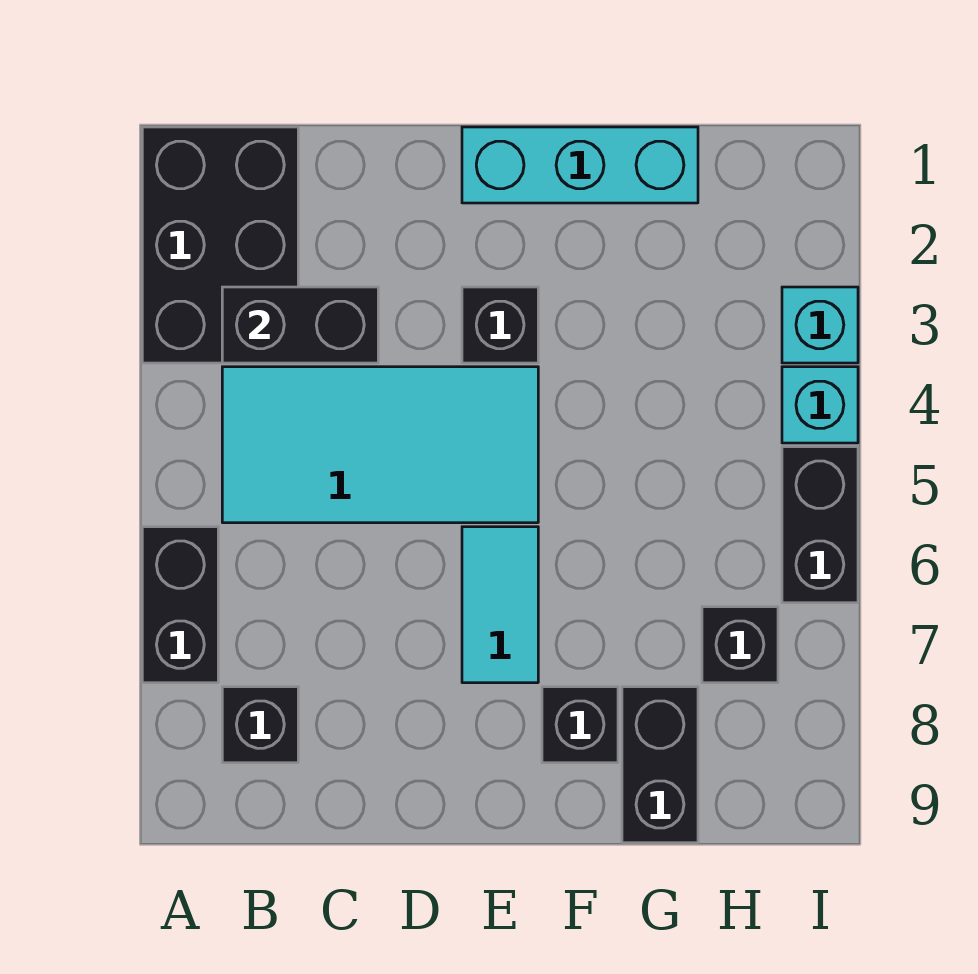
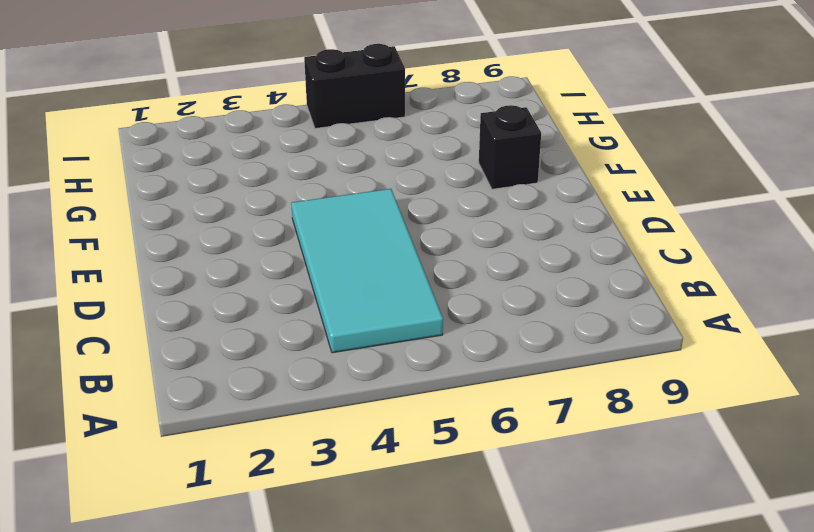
none -> black 2x3 brick [142,127,298,363]
none -> black 1x2 brick [142,527,218,683]
none -> black 1x1 brick [222,687,298,763]

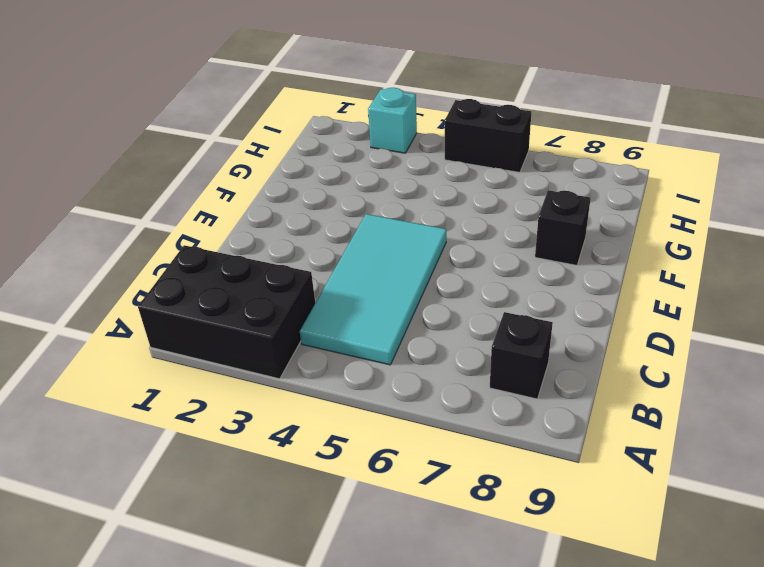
none -> black 1x2 brick [142,527,218,683]
none -> cyan 1x3 brick [462,127,698,203]
none -> black 1x1 brick [462,287,538,363]

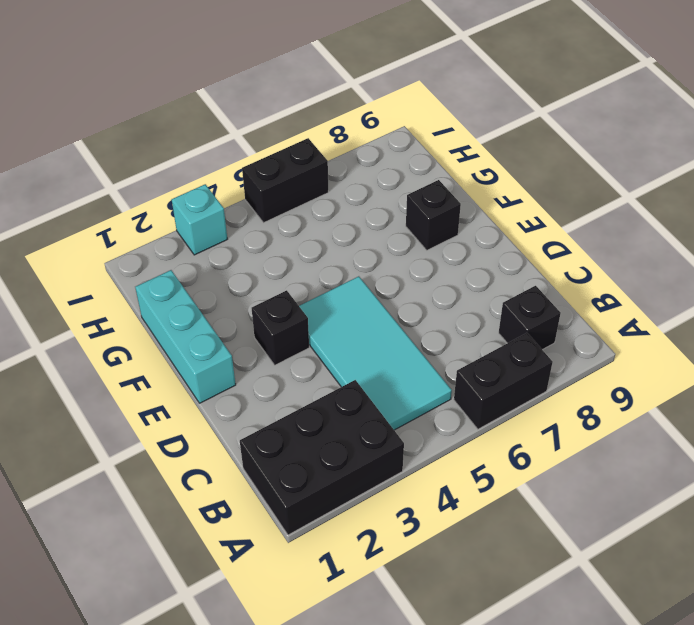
none -> cyan 1x2 tile [462,527,538,683]
none -> black 1x2 brick [622,687,698,843]
none -> black 1x1 brick [702,607,778,683]

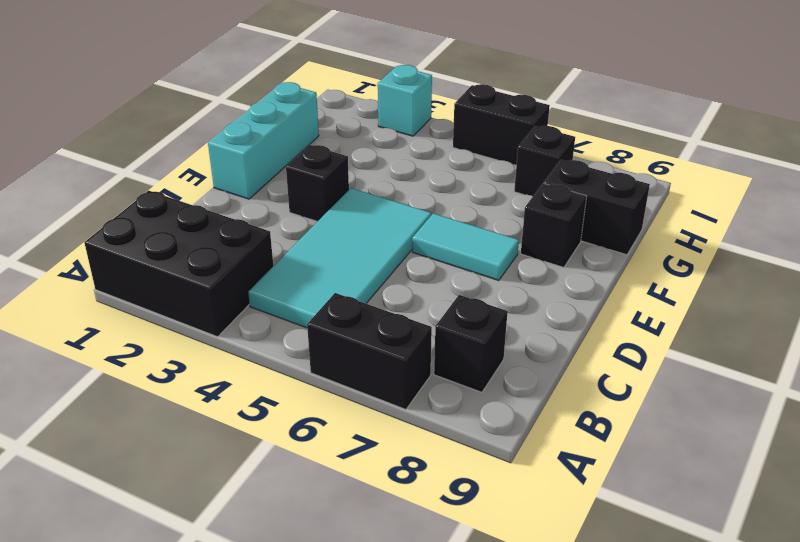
none -> cyan 1x1 brick [782,367,858,443]
none -> black 1x2 brick [222,287,378,363]

